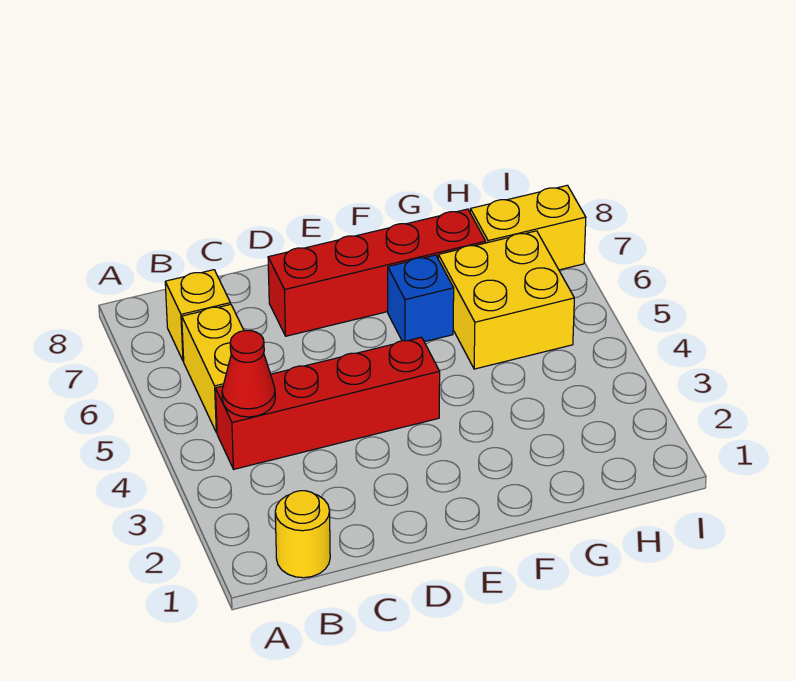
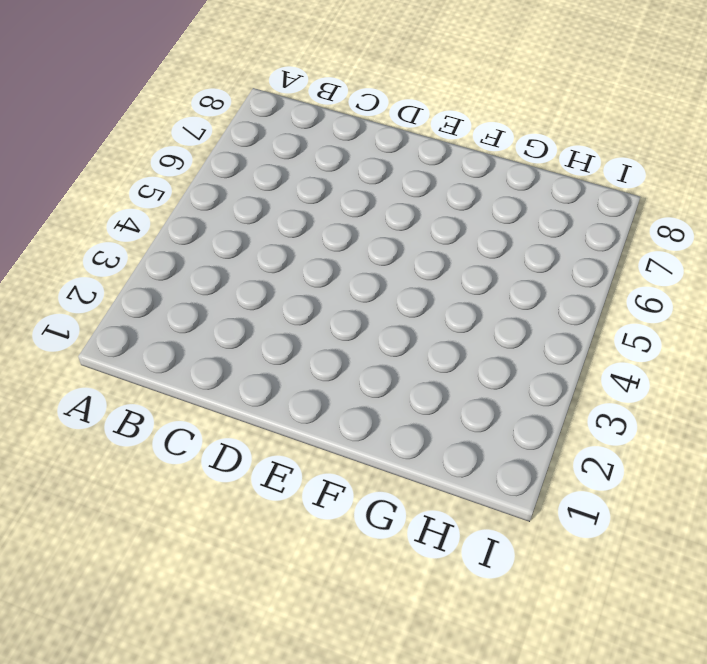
none -> yellow 1x1 round brick [275,491,330,578]
none -> red 1x4 brick [216,337,440,469]

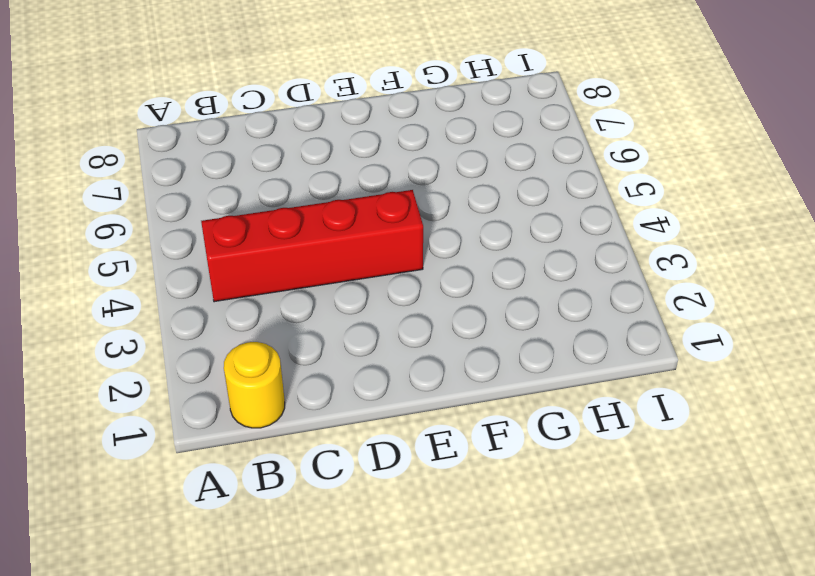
none -> yellow 1x2 brick [182,304,244,433]
none -> yellow 1x1 brick [165,270,230,361]

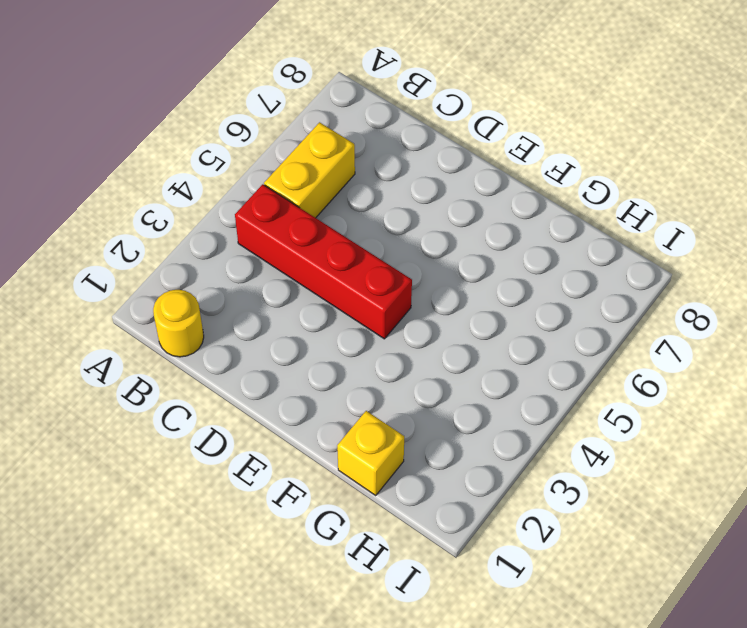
yellow 1x1 brick [337,411,404,495] -> yellow 1x1 brick moved to [165,270,230,361]
none -> red 1x4 brick [268,209,486,336]
none -> blue 1x1 brick [388,255,454,342]

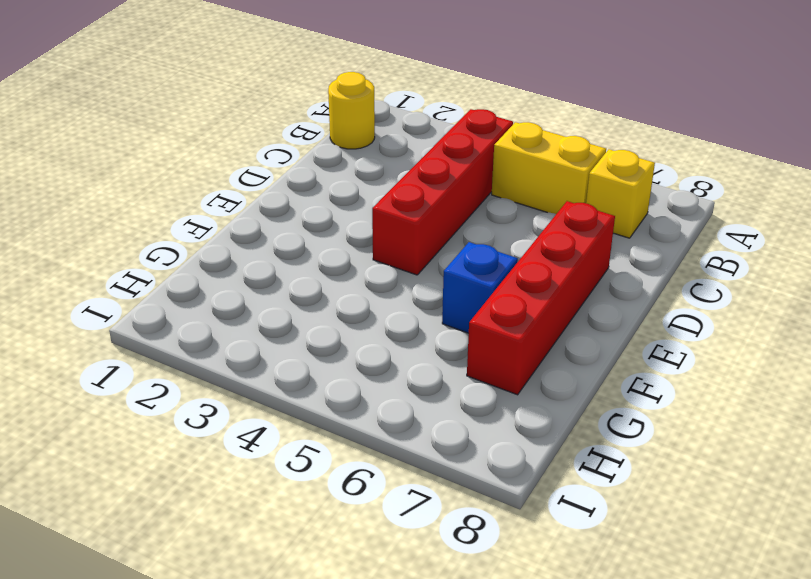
none -> yellow 2x2 brick [438,231,574,369]
none -> yellow 1x2 brick [470,185,586,270]

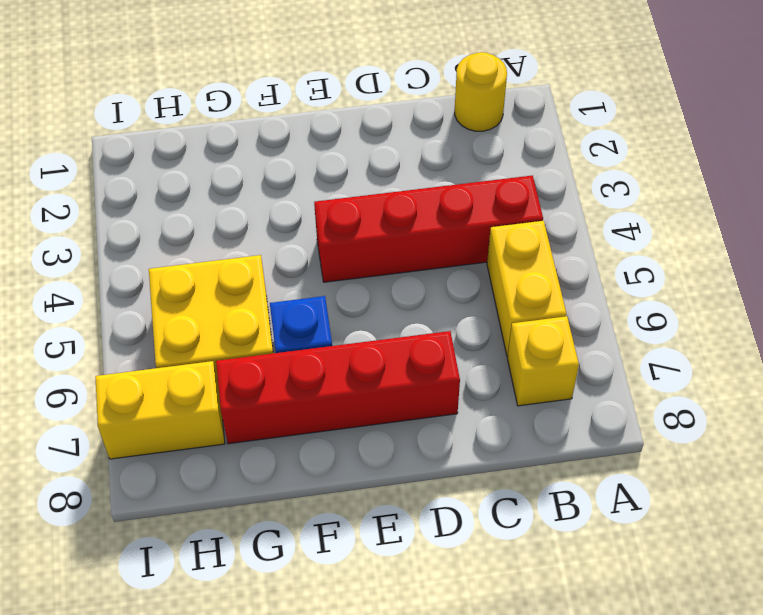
none -> red 1x1 cone [222,331,275,417]

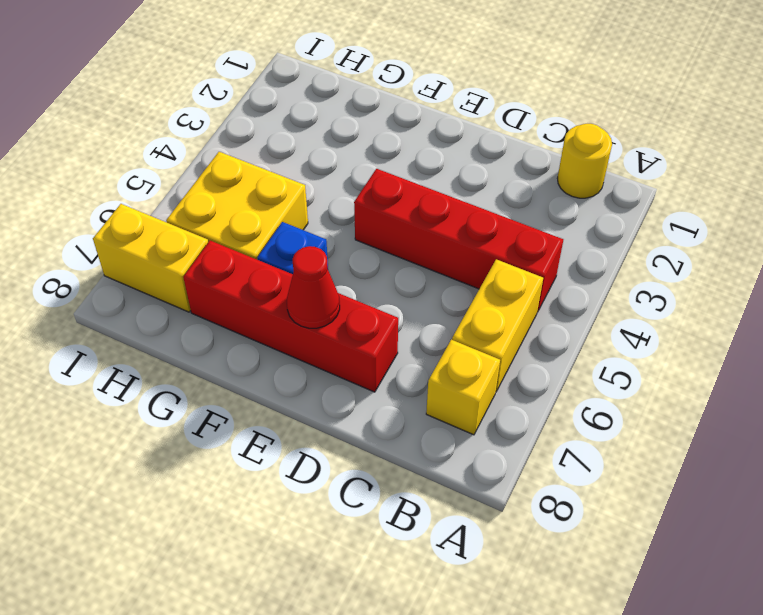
red 1x1 cone [287,246,340,328] -> red 1x1 cone moved to [222,331,275,417]

